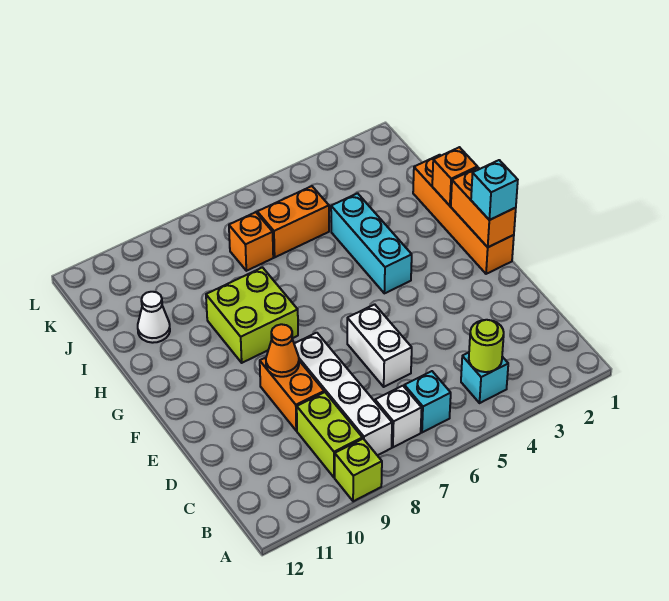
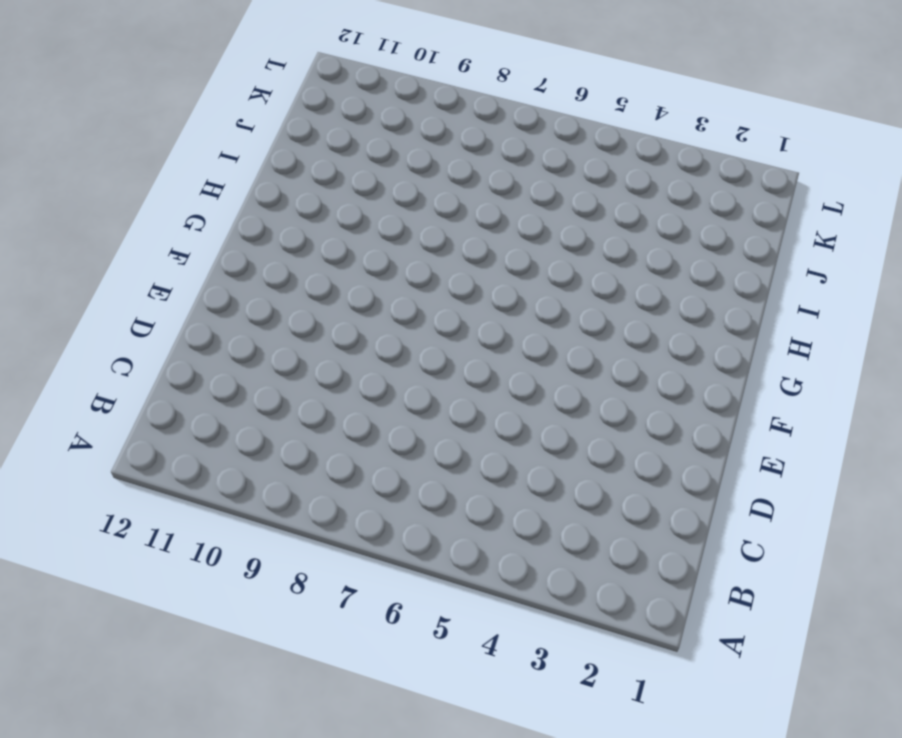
none -> lime 1x1 brick [335,439,382,501]
none -> cyan 1x1 brick [461,353,508,403]
none -> cyan 1x1 brick [404,371,451,432]

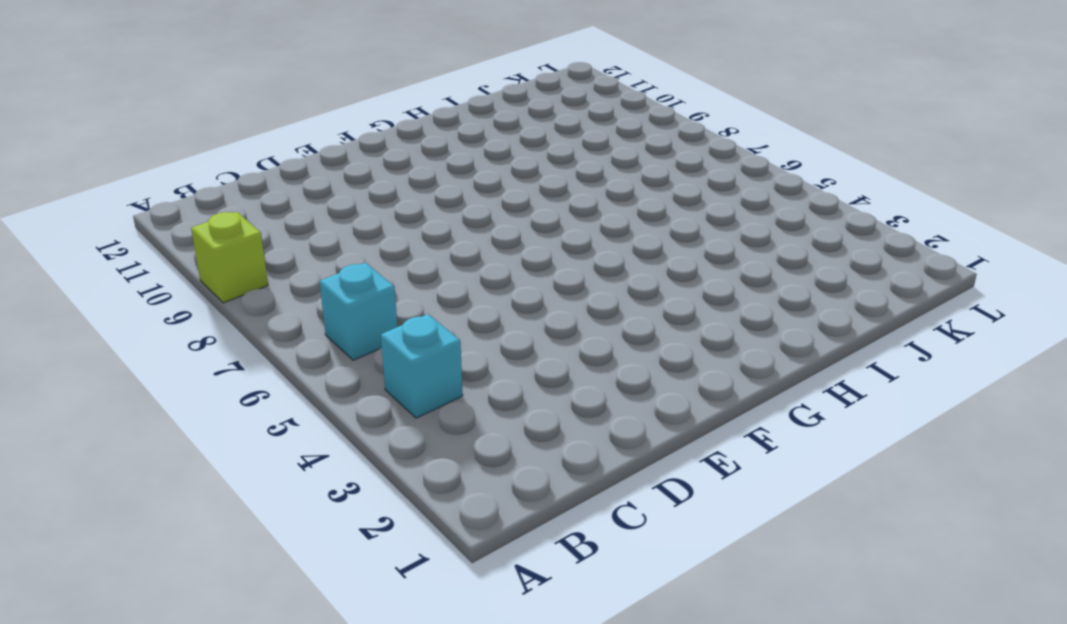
none -> white 1x1 brick [375,386,422,447]
none -> white 1x4 brick [294,333,392,455]
none -> lime 1x2 brick [297,392,362,477]

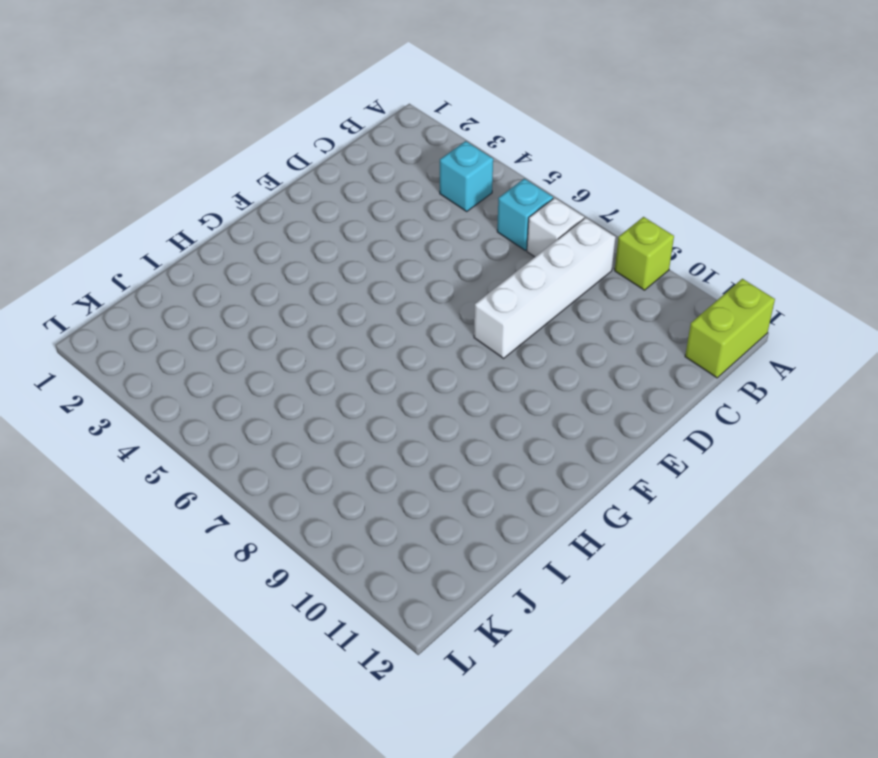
lime 1x2 brick [685,279,775,378] -> lime 1x2 brick moved to [297,392,362,477]
none -> white 1x2 brick [347,304,412,387]
none -> orange 1x2 brick [260,358,324,431]
none -> orange 1x4 brick [413,155,514,274]

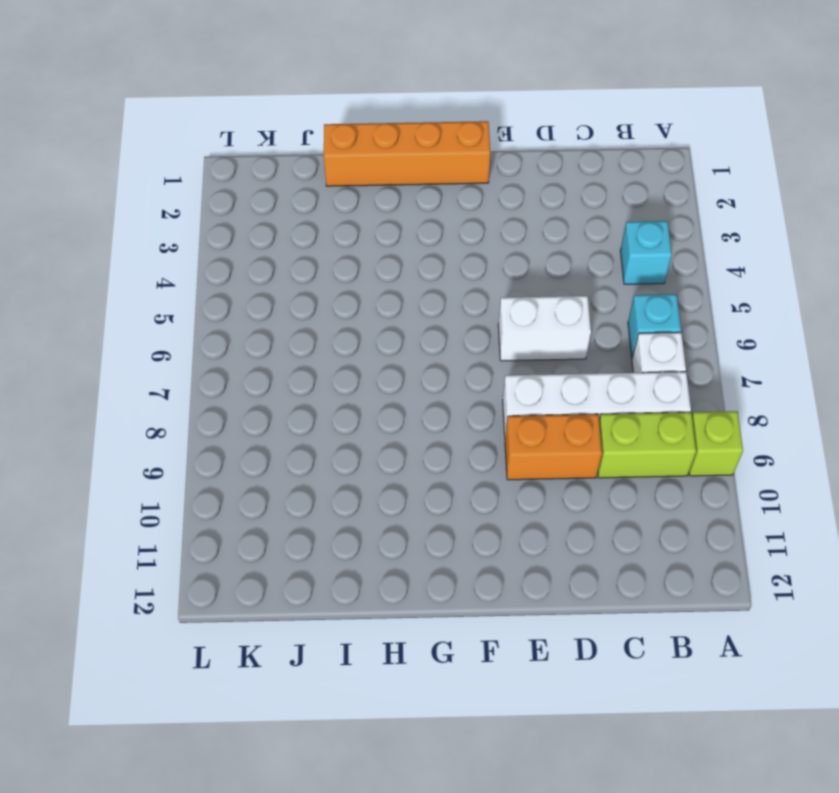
none -> cyan 1x3 brick [331,193,412,293]
none -> lime 2x2 brick [206,268,298,363]
none -> white 1x1 cone [138,292,170,343]

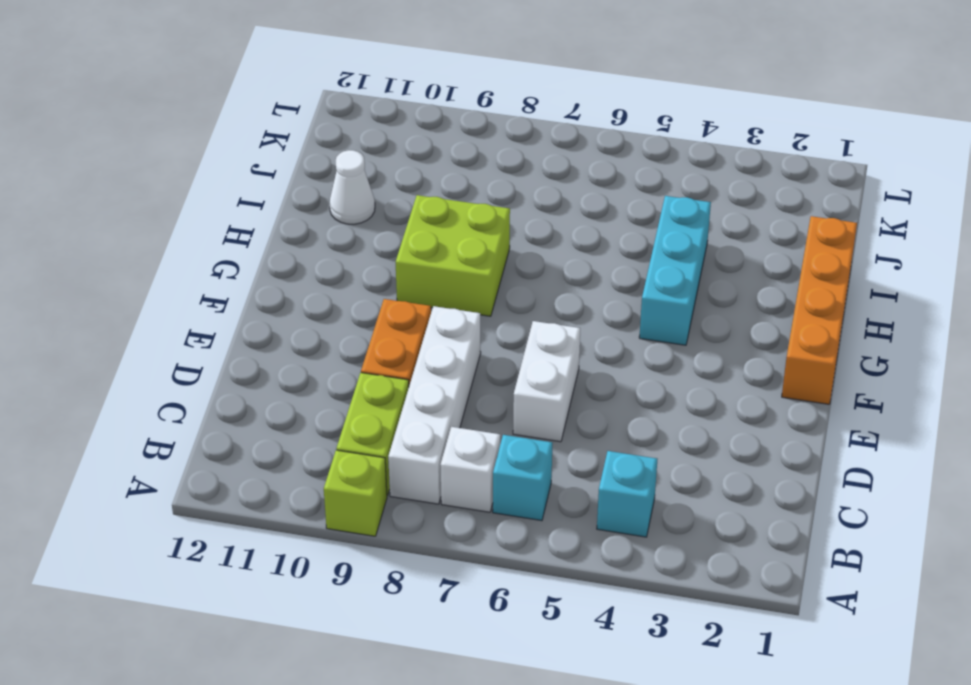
none -> orange 1x2 brick [257,186,329,257]
none -> orange 1x1 brick [229,212,273,271]
none -> lime 1x1 round brick [469,320,504,372]

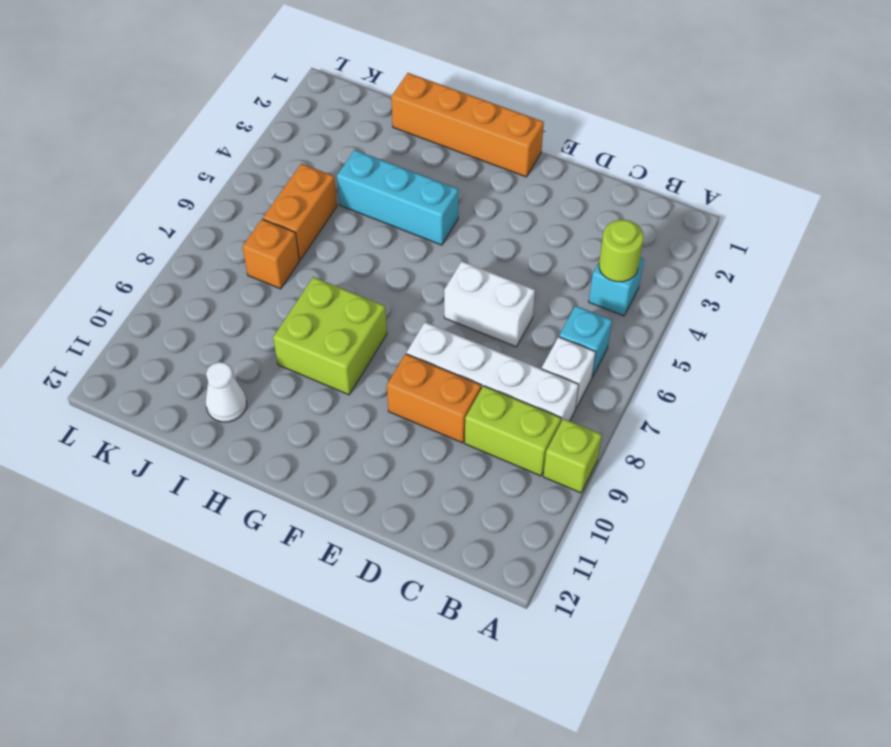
none -> orange 1x1 cone [266,324,299,377]
none -> orange 1x2 brick [451,168,516,247]
none -> orange 1x1 brick [432,147,477,206]

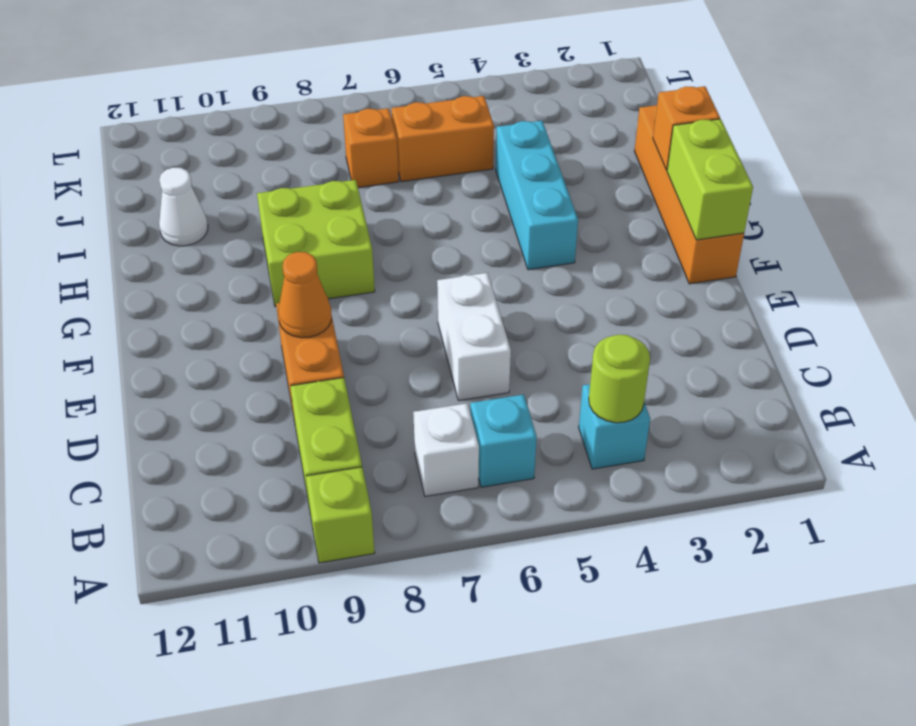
lime 1x2 brick [667,119,753,240] -> orange 1x2 brick [451,168,516,247]
none -> white 1x4 brick [294,333,392,455]
none -> cyan 1x1 brick [471,160,518,220]

